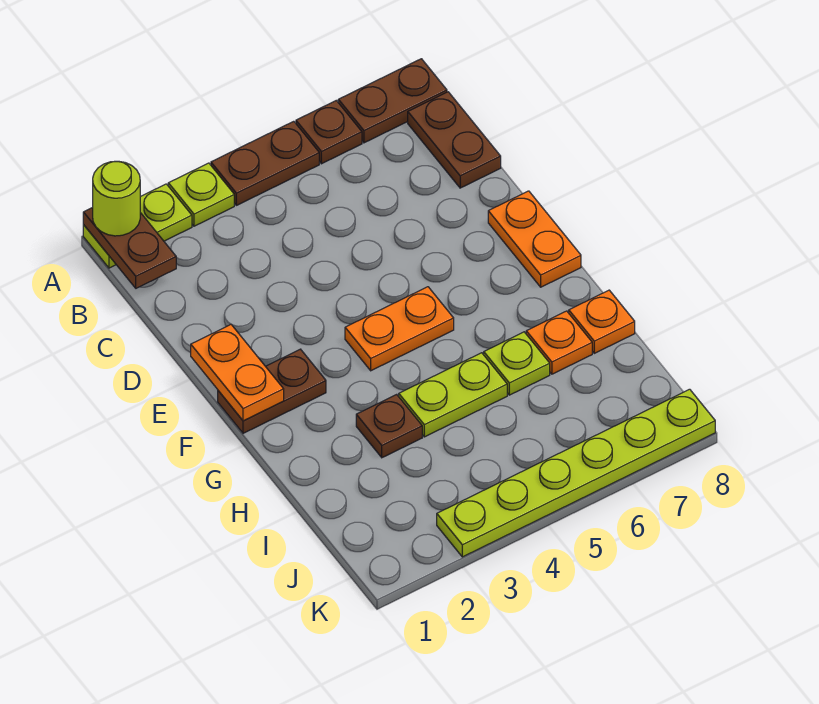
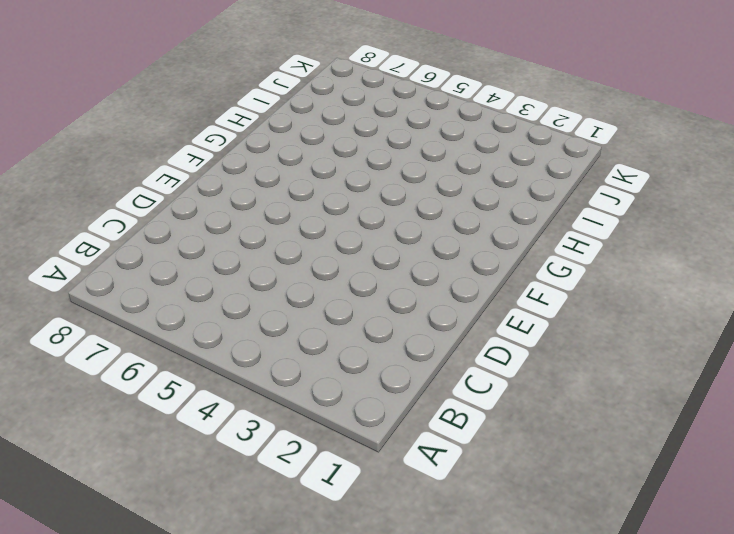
none -> lime 1x2 plate [83,184,192,268]
none -> lime 1x1 plate [168,163,234,226]
none -> brown 1x2 plate [211,121,319,205]

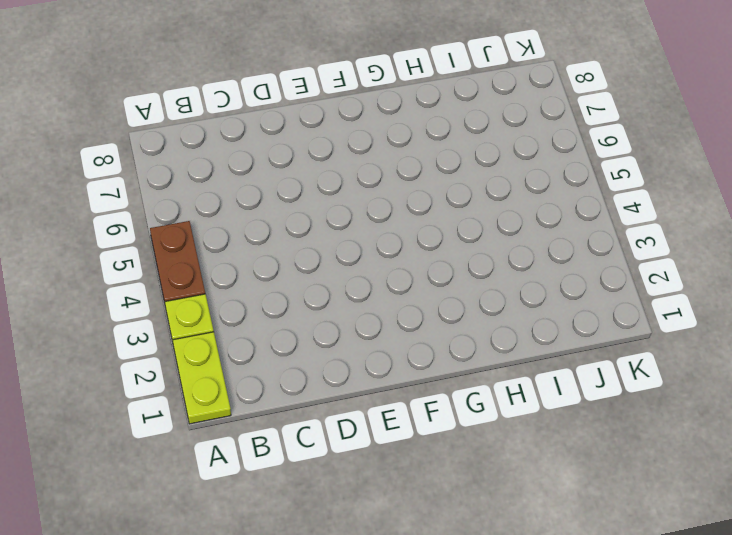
none -> brown 1x1 plate [296,100,362,164]
none -> brown 1x2 plate [338,59,447,143]
none -> brown 1x2 plate [408,92,501,188]

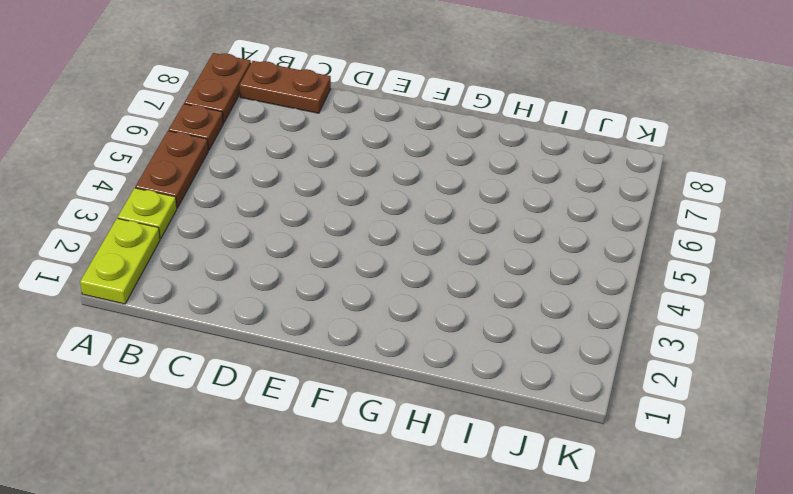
none -> orange 1x2 plate [488,191,581,287]
none -> brown 1x2 plate [218,349,326,433]
none -> orange 1x2 plate [345,287,454,371]

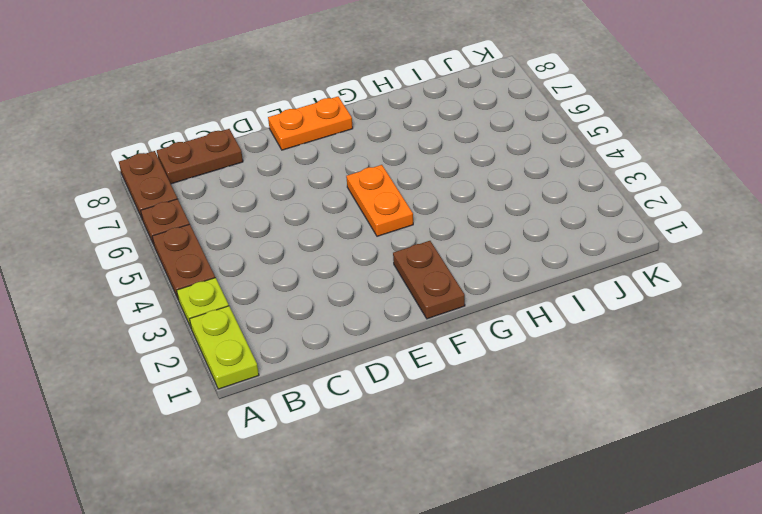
none -> brown 1x1 plate [356,394,422,458]
none -> lime 1x2 plate [399,353,507,437]
none -> lime 1x1 plate [484,332,550,395]

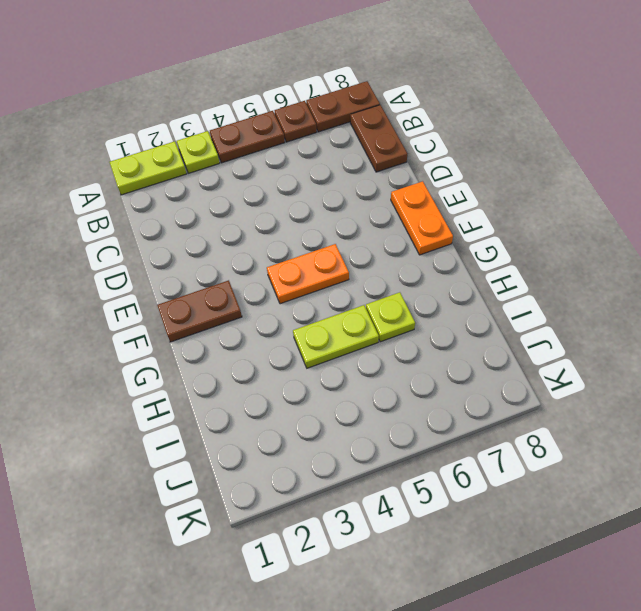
none -> brown 1x1 plate [356,394,422,458]
none -> orange 1x1 plate [526,311,592,374]
none -> orange 1x1 plate [569,290,635,353]

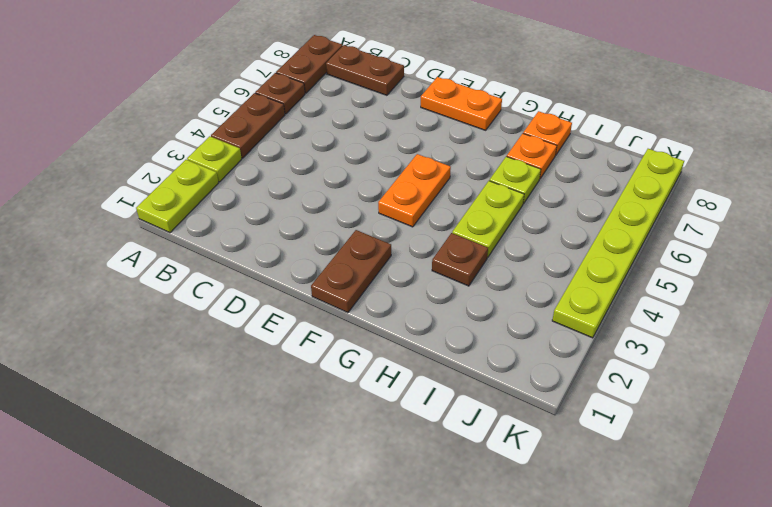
none -> brown 1x2 plate [83,207,176,288]
none -> orange 1x2 plate [191,325,284,421]
none -> lime 1x1 round brick [93,161,140,236]

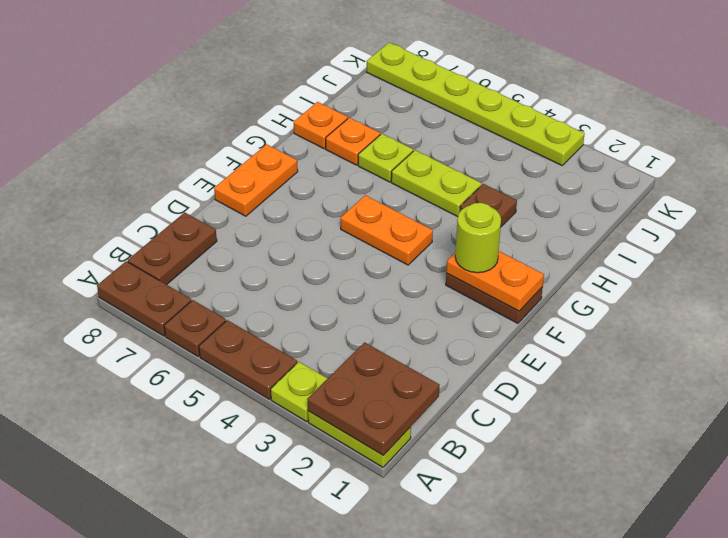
brown 2x2 plate [307,342,440,455] -> brown 1x2 plate [83,207,176,288]
orange 1x2 plate [446,251,544,311] -> orange 1x2 plate turned to [191,325,284,421]
lime 1x1 round brick [455,203,501,273] -> lime 1x1 round brick moved to [93,161,140,236]

